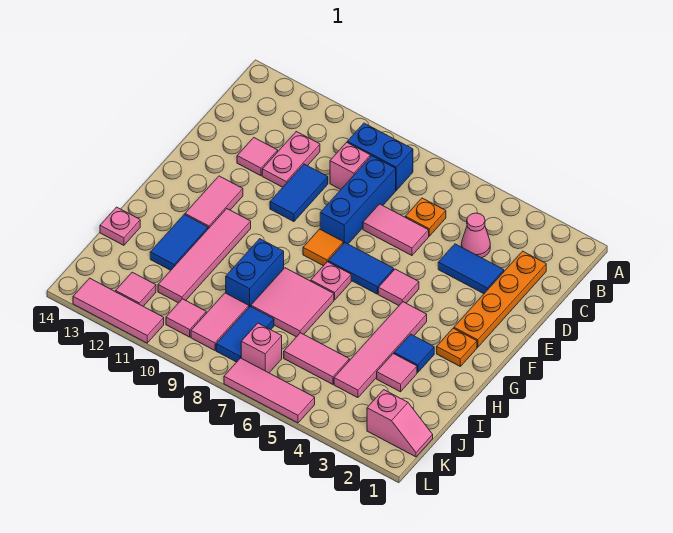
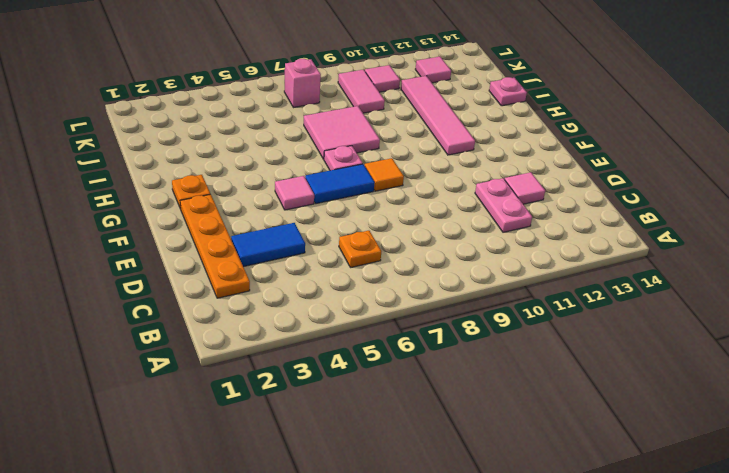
none -> blue 1x2 brick [347,123,413,190]
none -> pink 1x1 cone [461,213,490,258]
none -> blue 1x3 brick [320,156,396,244]
none -> pink 1x1 brick [330,142,370,190]

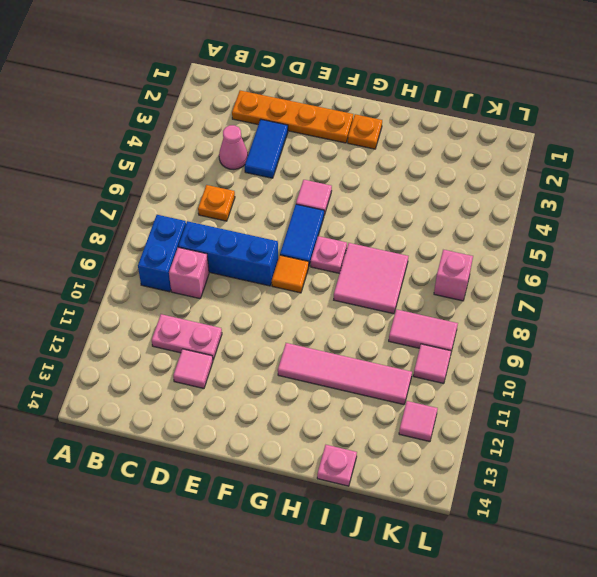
none -> pink 1x2 tile [363,204,429,256]
none -> blue 1x2 tile [270,164,328,222]
none -> pink 1x2 tile [185,176,243,229]
none -> pink 1x4 tile [334,302,427,398]

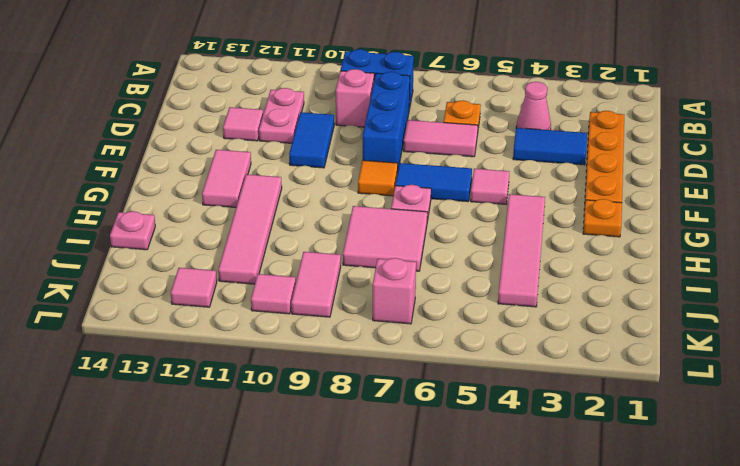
none -> blue 1x1 tile [394,334,434,372]
none -> blue 1x2 brick [226,239,284,307]
none -> blue 1x2 tile [150,215,208,270]
none -> pink 1x1 tile [377,354,417,392]

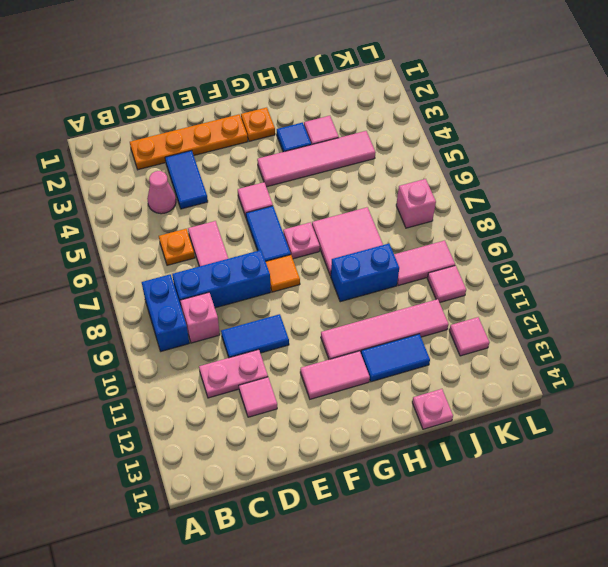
none -> pink 1x2 tile [284,333,349,384]
none -> blue 1x2 tile [216,306,274,362]
none -> pink 1x2 slope [367,390,433,457]
none -> pink 1x3 tile [224,358,315,423]

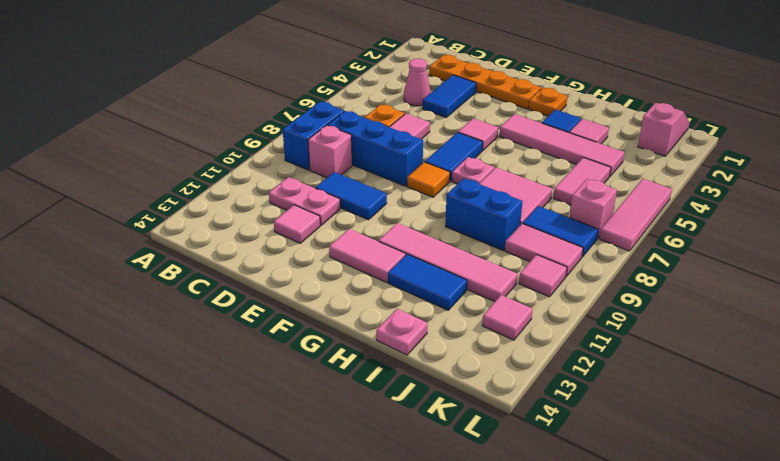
none -> pink 1x3 tile [73,278,164,343]

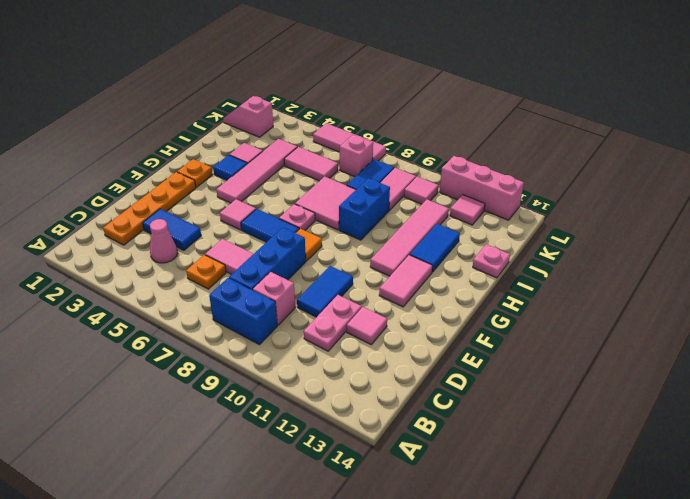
pink 1x3 brick [440,156,524,220] -> pink 1x3 tile [73,278,164,343]

